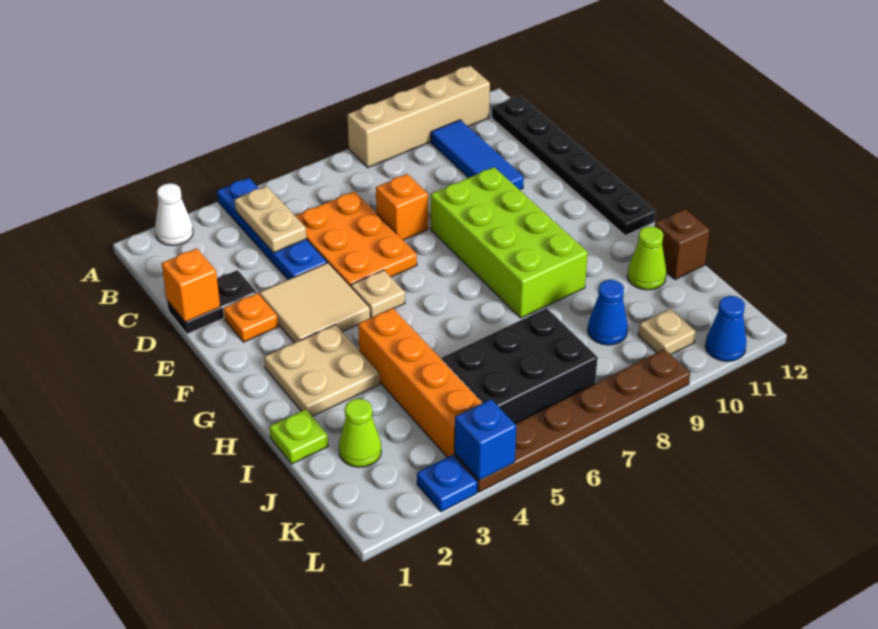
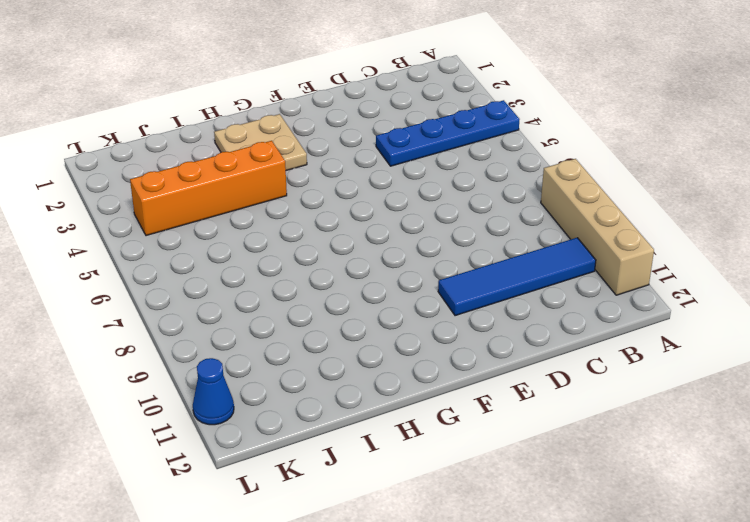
blue 1x4 tile [438,238,596,316] -> blue 1x3 tile [431,120,524,190]
none -> white 1x1 cone [155,183,193,245]
none -> black 1x6 plate [492,96,656,236]
none -> orange 2x3 plate [296,191,417,287]

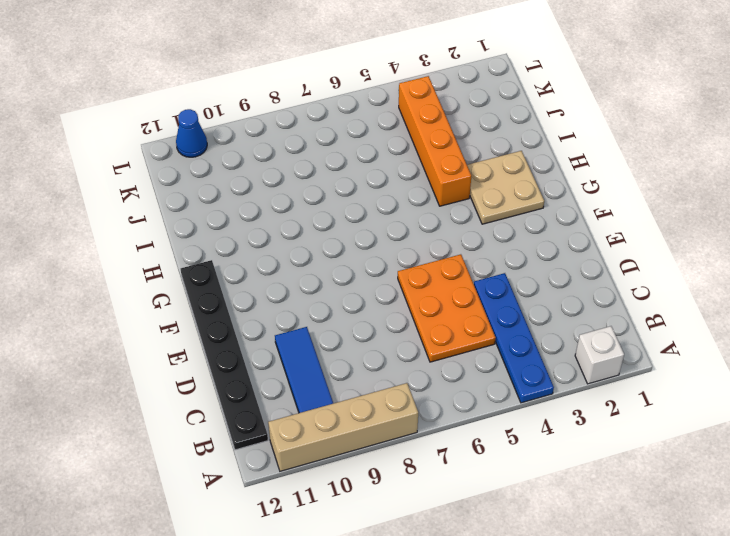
white 1x1 brick [575,326,624,384] -> white 1x1 cone [155,183,193,245]
none -> black 1x2 plate [167,270,257,334]
none -> orange 1x1 brick [376,174,428,240]
none -> orange 1x1 plate [223,293,278,342]

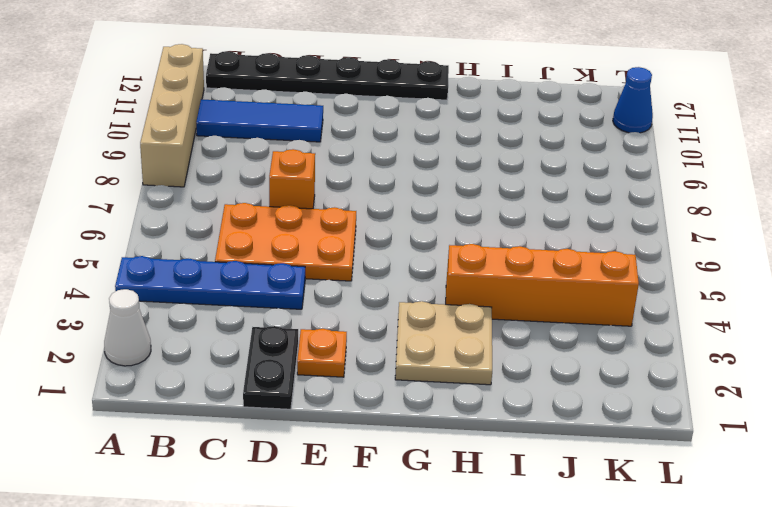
none -> tan 2x2 tile [259,263,370,343]
none -> lime 2x4 brick [431,167,588,318]
none -> tan 1x1 plate [351,270,405,318]

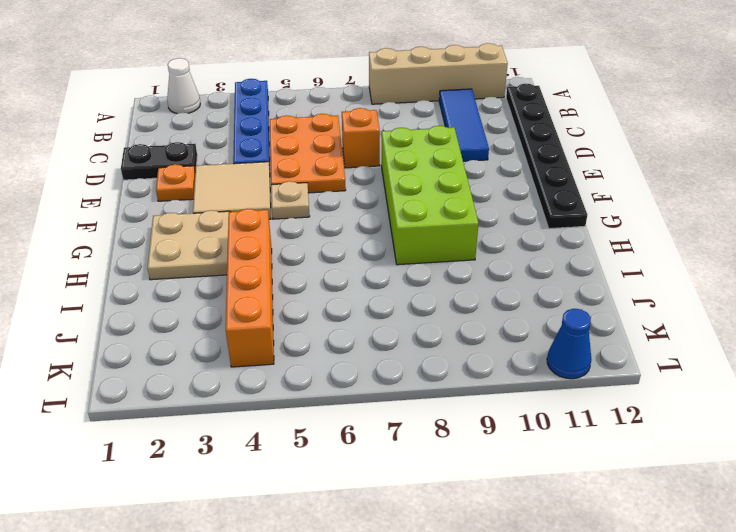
none -> lime 1x1 plate [269,409,328,464]
none -> lime 1x1 cone [627,226,666,290]
none -> brown 1x1 brick [655,209,710,280]

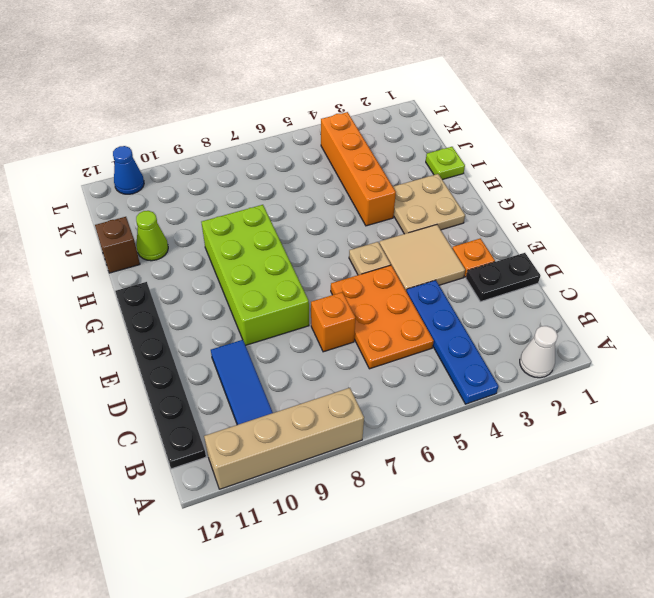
none -> lime 1x1 cone [339,399,381,467]
none -> black 2x3 brick [442,308,598,424]
none -> blue 1x1 cone [588,280,628,345]

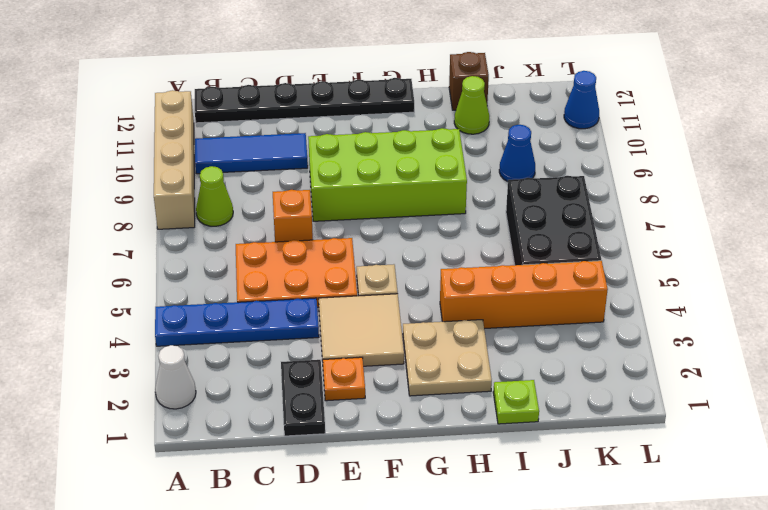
lime 1x1 cone [196,166,233,226] -> lime 1x1 cone moved to [339,399,381,467]
none -> tan 1x1 plate [638,309,696,355]
none -> blue 1x1 plate [417,455,477,512]
none -> brown 1x6 plate [455,349,690,492]

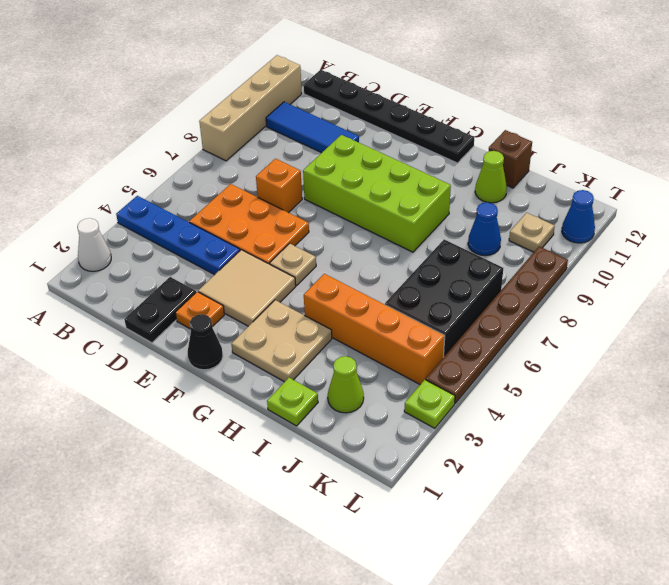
black 1x1 cone [188,314,223,370] -> none
lime 1x1 plate [404,380,455,428] -> blue 1x1 plate [417,455,477,512]
none -> tan 1x2 plate [234,186,307,253]
none -> orange 1x1 brick [161,249,220,322]
none -> blue 1x1 brick [455,399,516,480]

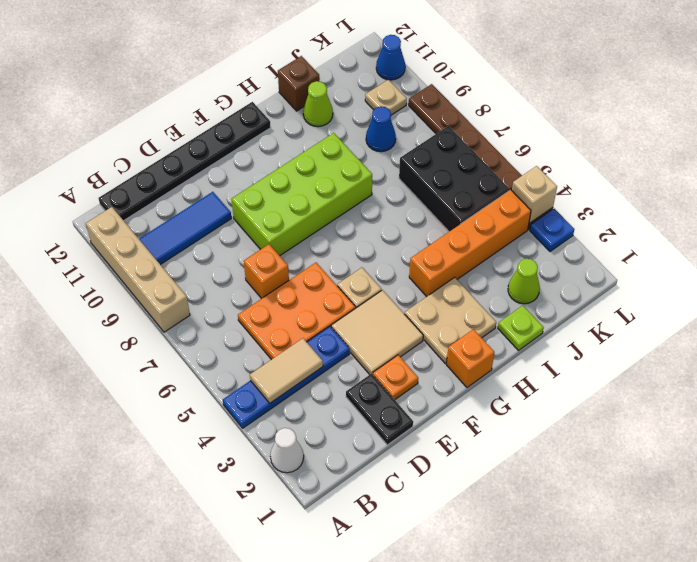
tan 1x2 tile [250,338,323,403] -> tan 1x2 plate [234,186,307,253]
orange 1x1 brick [446,329,494,387] -> orange 1x1 brick moved to [161,249,220,322]
tan 1x1 brick [512,166,557,223] -> blue 1x1 brick [455,399,516,480]

